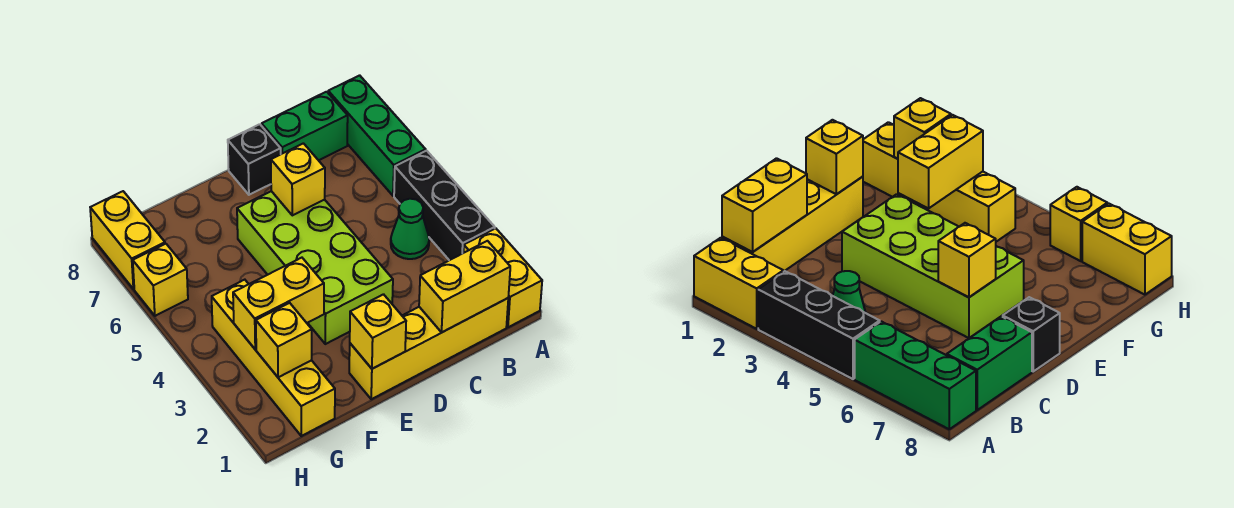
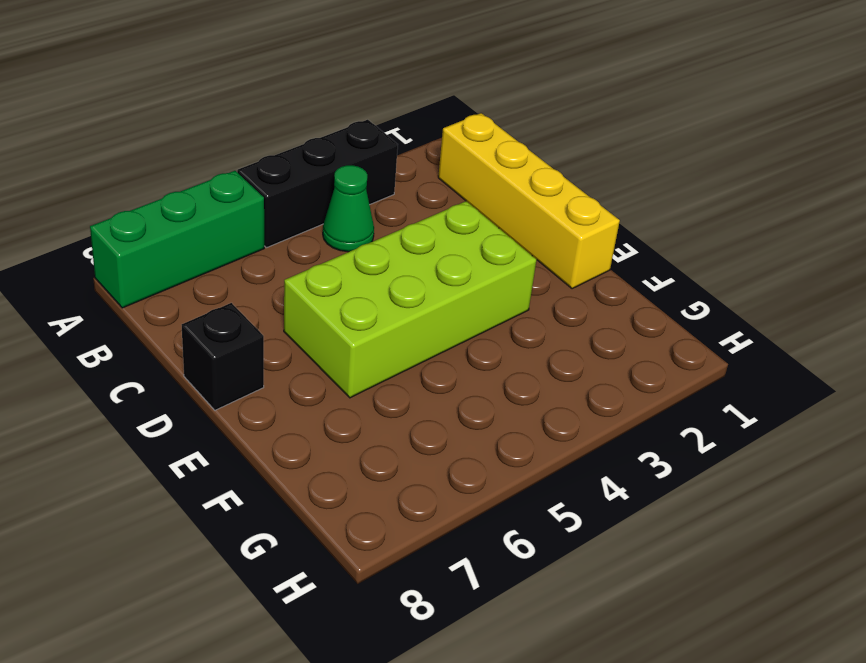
none -> yellow 1x2 brick [463,228,542,327]
none -> green 1x2 brick [262,92,348,160]
none -> yellow 1x4 brick [212,280,335,436]

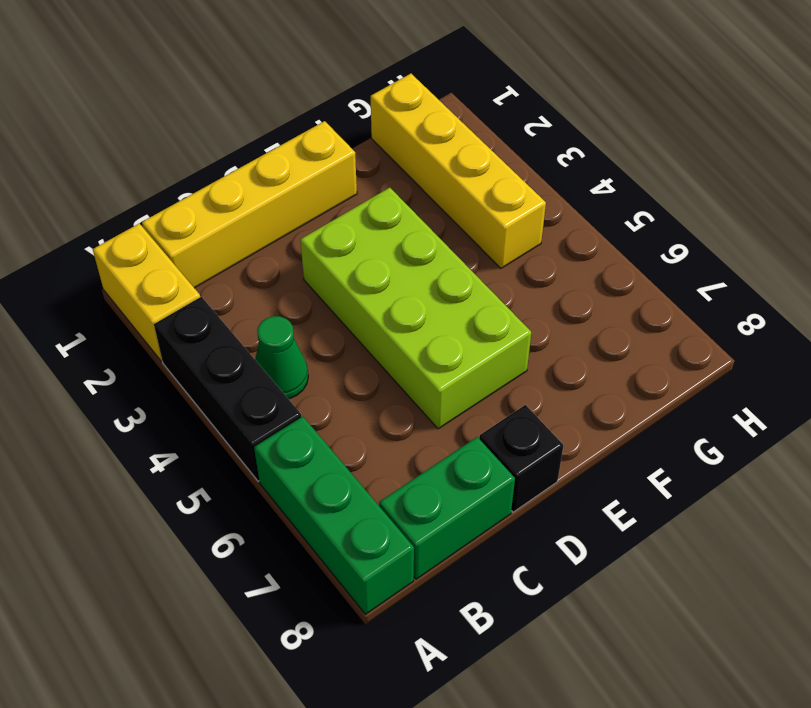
none -> yellow 1x1 brick [133,244,188,316]
none -> yellow 1x2 brick [90,191,165,289]
none -> yellow 1x2 brick [419,241,510,332]

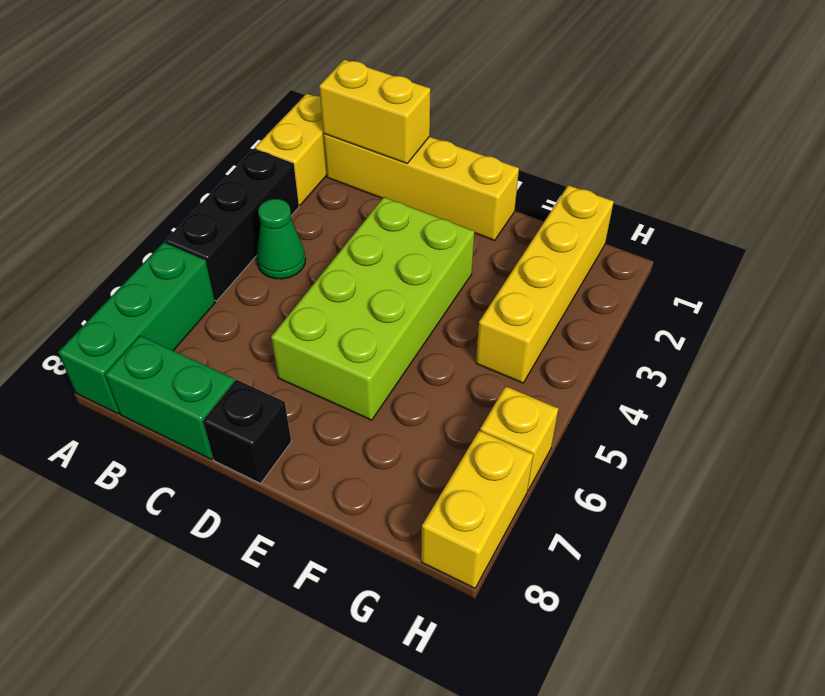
none -> yellow 1x1 brick [271,143,325,215]
none -> yellow 1x1 brick [350,294,406,369]
none -> yellow 1x2 brick [233,258,324,349]

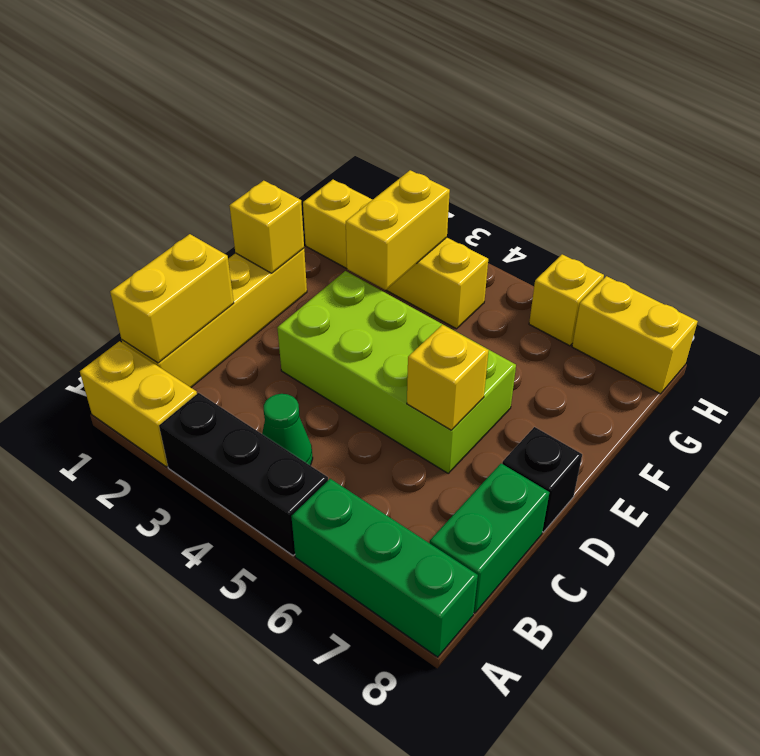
none -> yellow 1x1 brick [256,303,312,377]

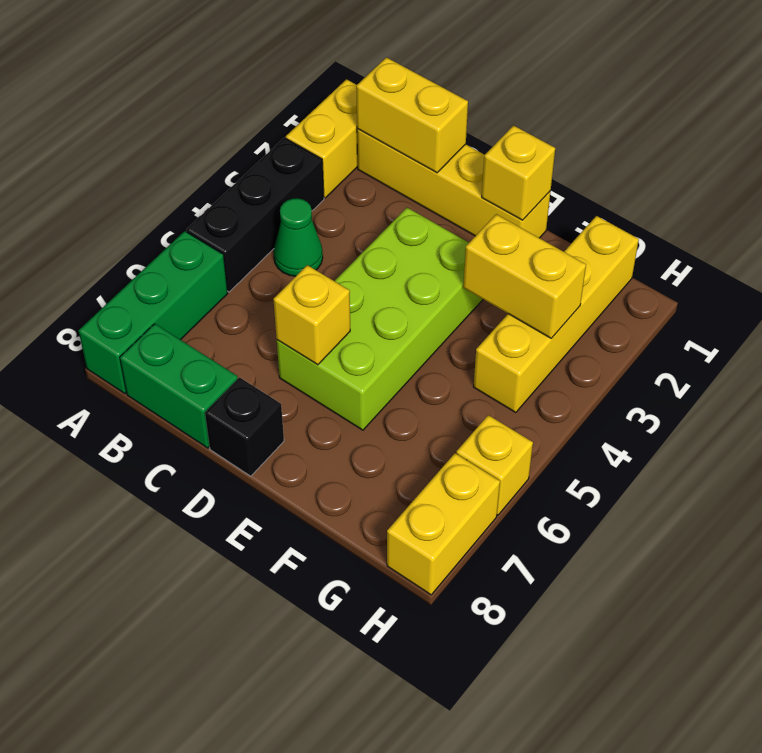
none -> yellow 1x1 brick [256,303,312,377]

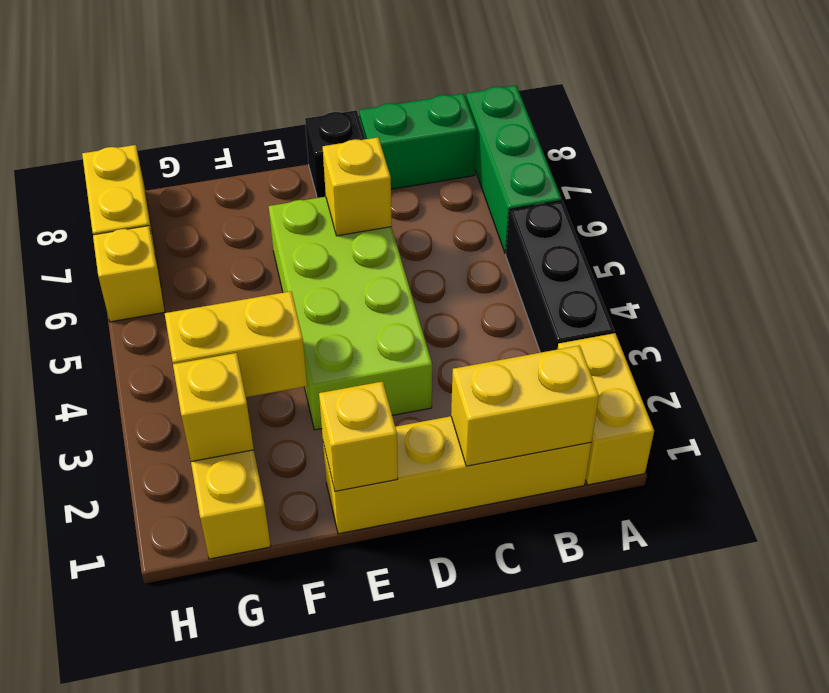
none -> green 1x1 cone [391,199,429,259]

